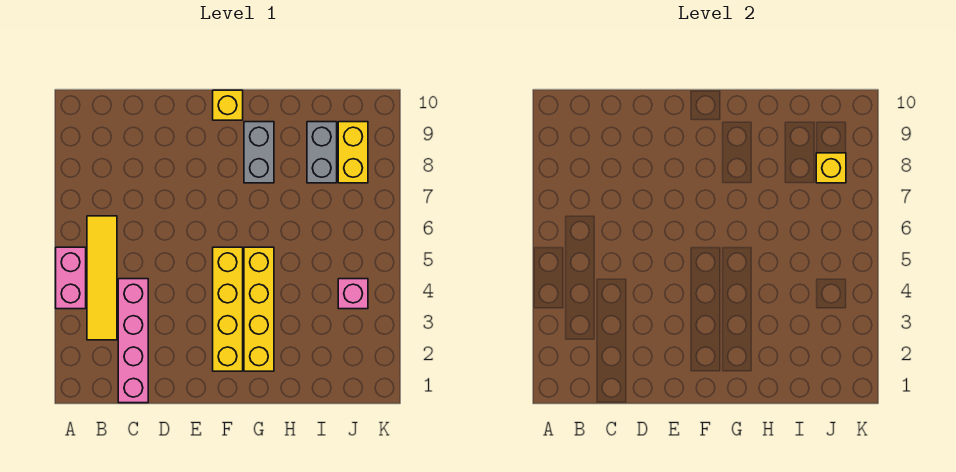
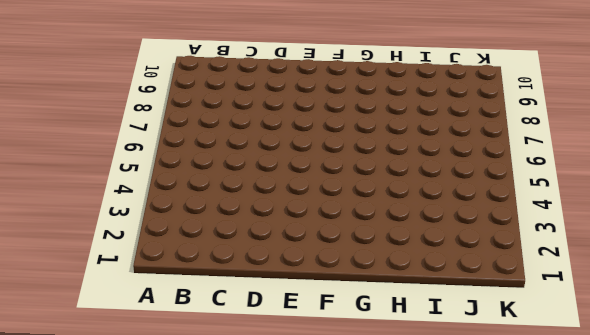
none -> pink 1x2 brick [56,247,86,309]
none -> yellow 1x4 tile [87,216,117,340]

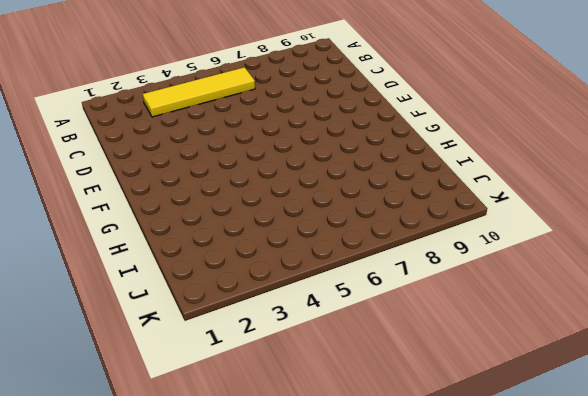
none -> pink 1x2 brick [56,247,86,309]
none -> pink 1x4 brick [118,279,148,403]

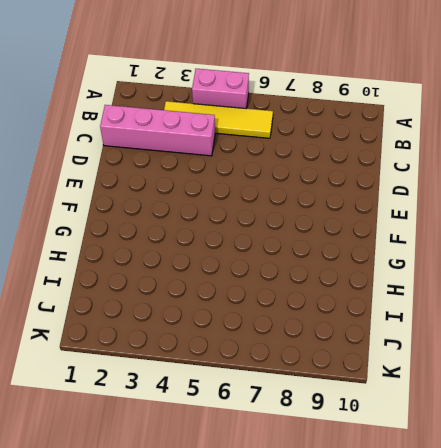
none -> yellow 1x4 brick [213,247,243,371]
none -> yellow 1x1 brick [213,90,243,120]

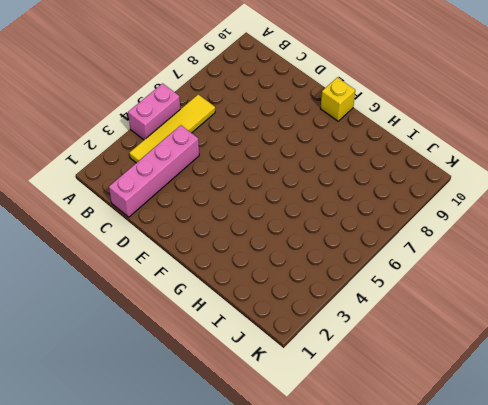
none -> yellow 1x4 brick [213,247,243,371]
none -> yellow 1x4 brick [244,247,274,371]

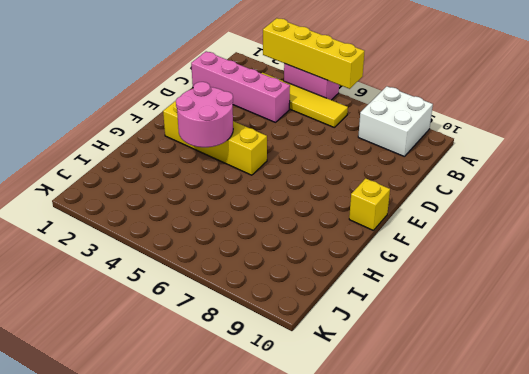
yellow 1x4 brick [263,18,365,89] -> yellow 1x4 brick moved to [244,247,274,371]
white 2x2 brick [358,86,433,156] -> none
pink 2x2 round brick [176,82,233,147] -> none
none -> grey 1x2 brick [244,122,274,183]
none -> grey 1x2 brick [307,122,337,183]

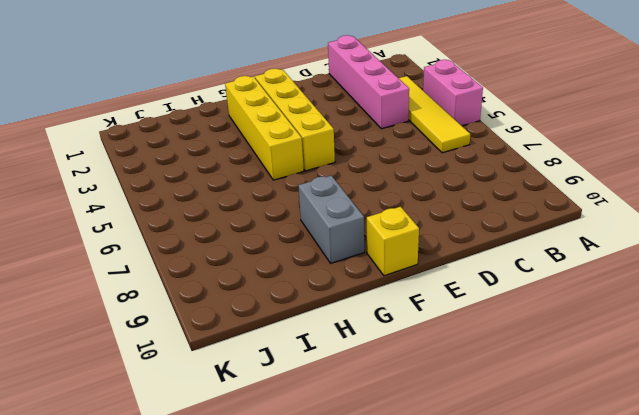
none -> grey 1x2 brick [307,122,337,183]
none -> pink 1x1 brick [338,279,368,309]

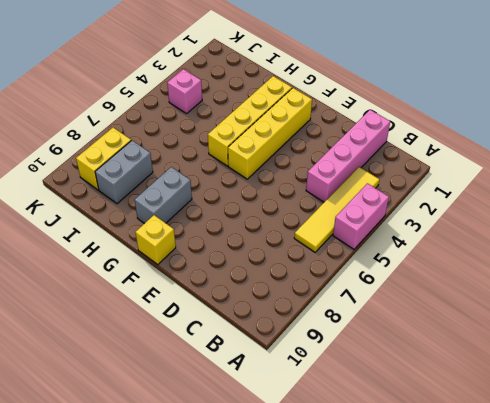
none -> yellow 1x1 brick [816,153,846,183]

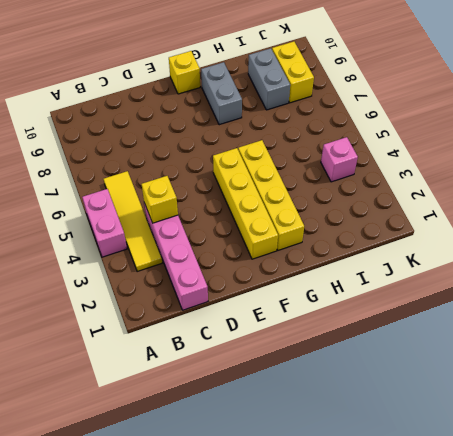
yellow 1x1 brick [142,176,178,223] -> yellow 1x1 brick moved to [816,153,846,183]

